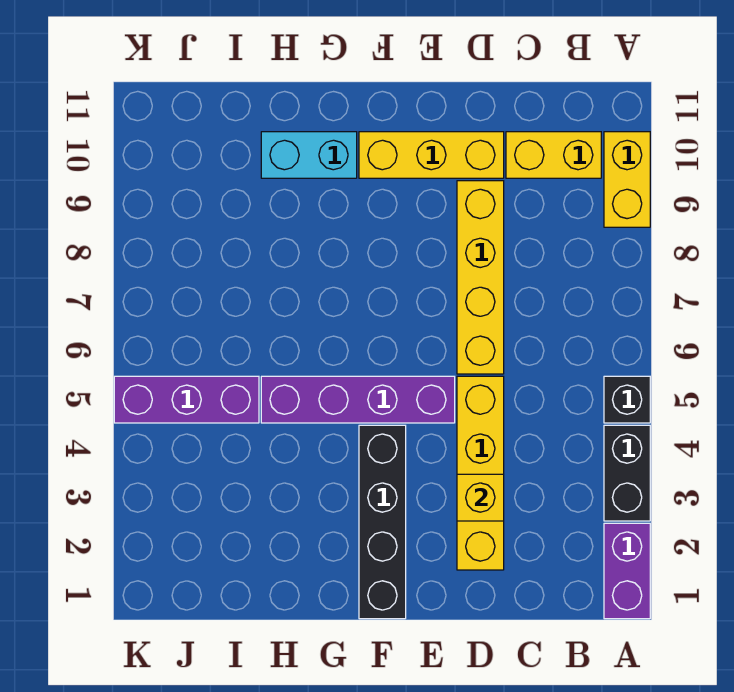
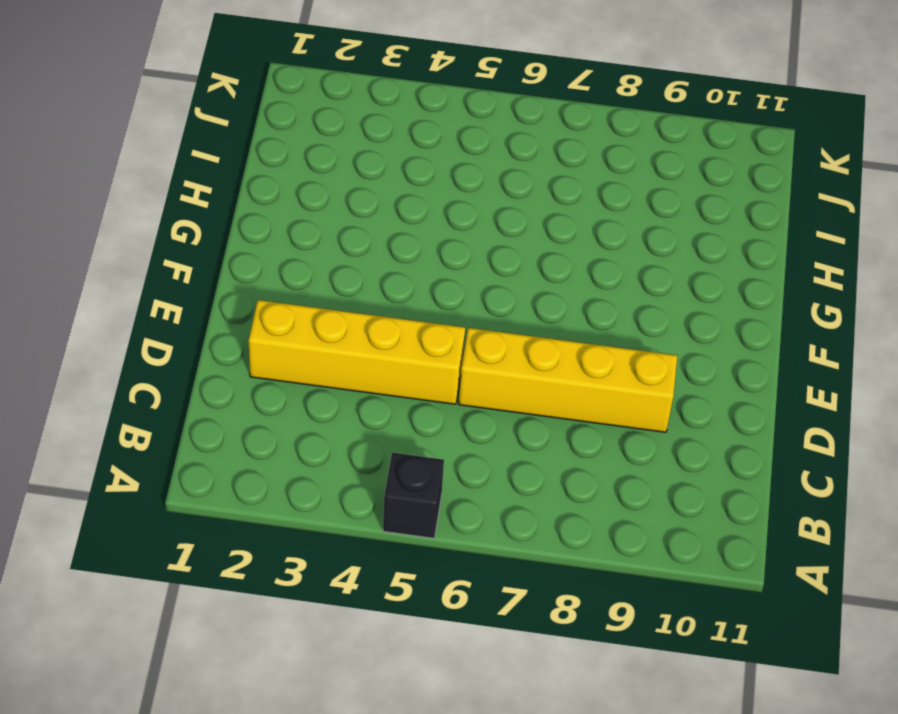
none -> purple 1x2 brick [604,523,650,619]
none -> black 1x2 brick [604,425,650,521]
none -> yellow 1x2 brick [604,132,650,227]

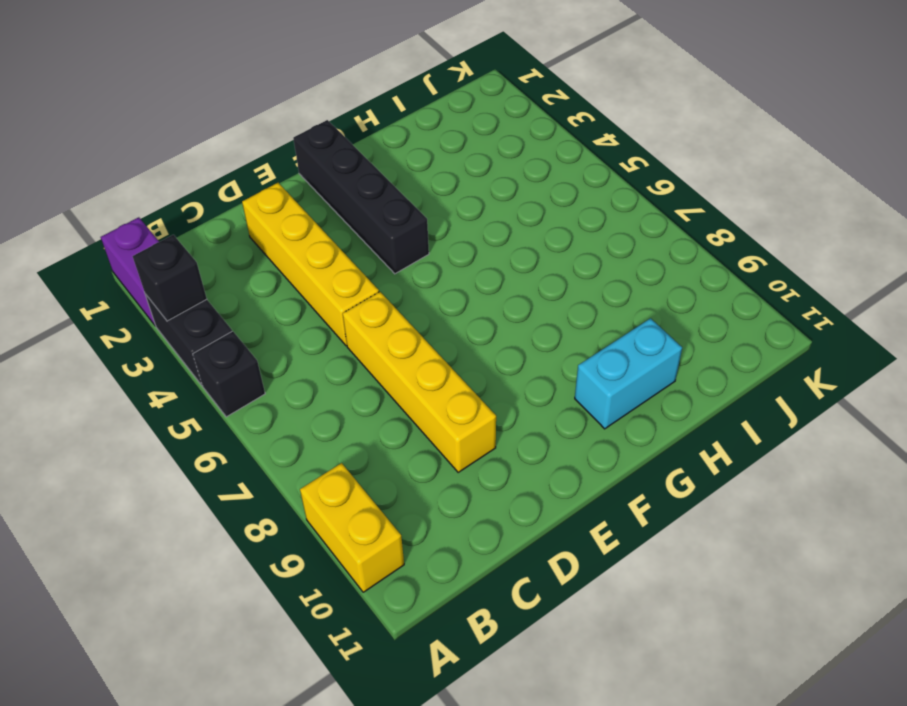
black 1x1 brick [133,235,207,321] -> none
none -> yellow 1x2 brick [506,132,601,178]
none -> yellow 1x3 brick [359,132,504,178]
none -> purple 1x4 brick [261,376,455,423]

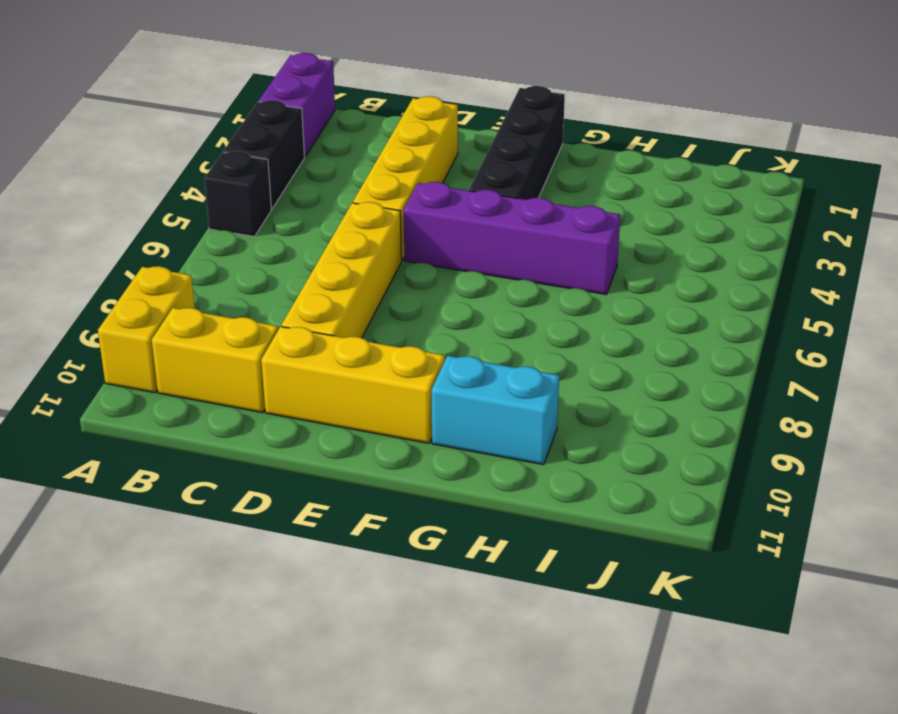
none -> purple 1x3 brick [114,376,259,423]
none -> yellow 1x1 brick [457,474,504,521]

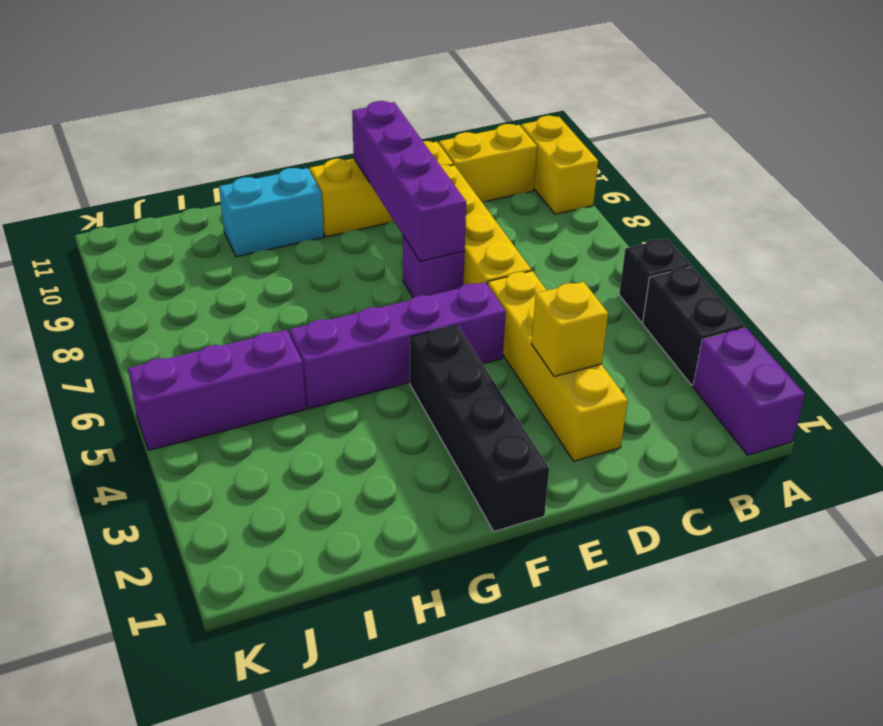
purple 1x1 brick [403,236,465,298] -> none
purple 1x4 brick [352,101,466,261] -> none

